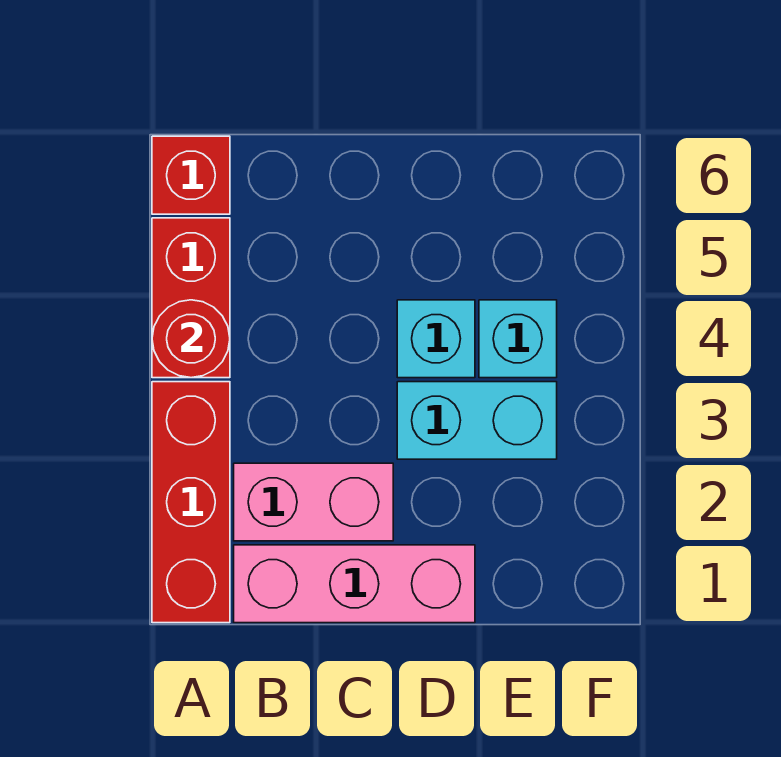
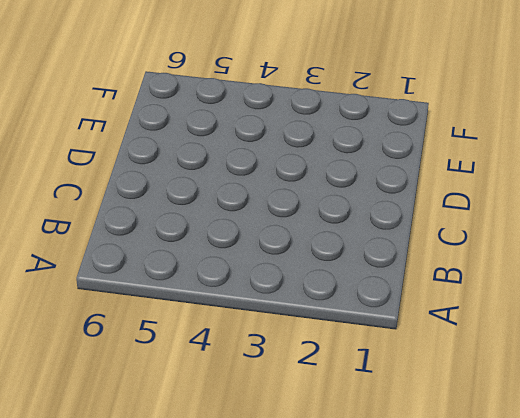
none -> red 1x3 brick [152,382,230,623]
none -> red 1x2 brick [152,218,230,378]

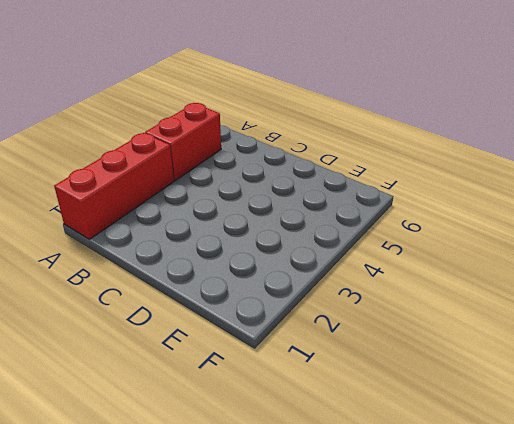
none -> red 1x1 brick [152,136,230,214]
none -> pink 1x3 brick [234,545,475,623]

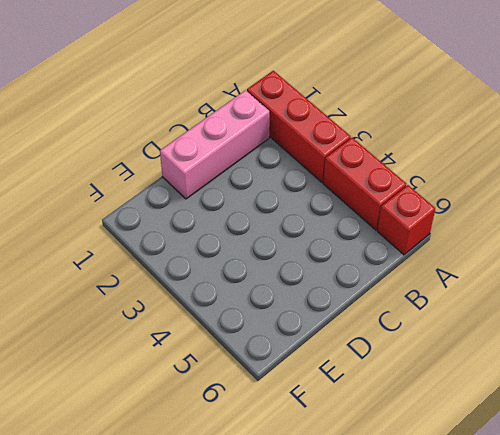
none -> pink 1x2 brick [234,463,393,541]
none -> cyan 1x2 brick [397,382,557,459]

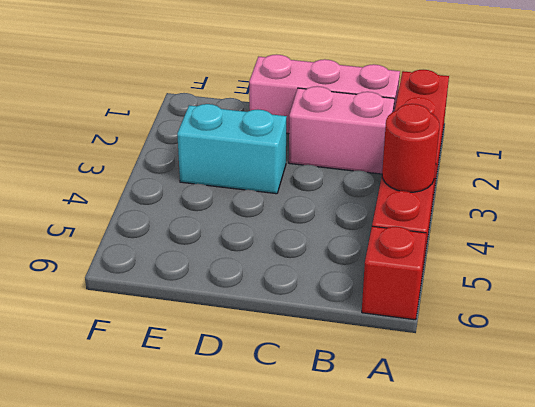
none -> cyan 1x1 brick [397,300,475,378]
none -> cyan 1x1 brick [479,300,557,378]

